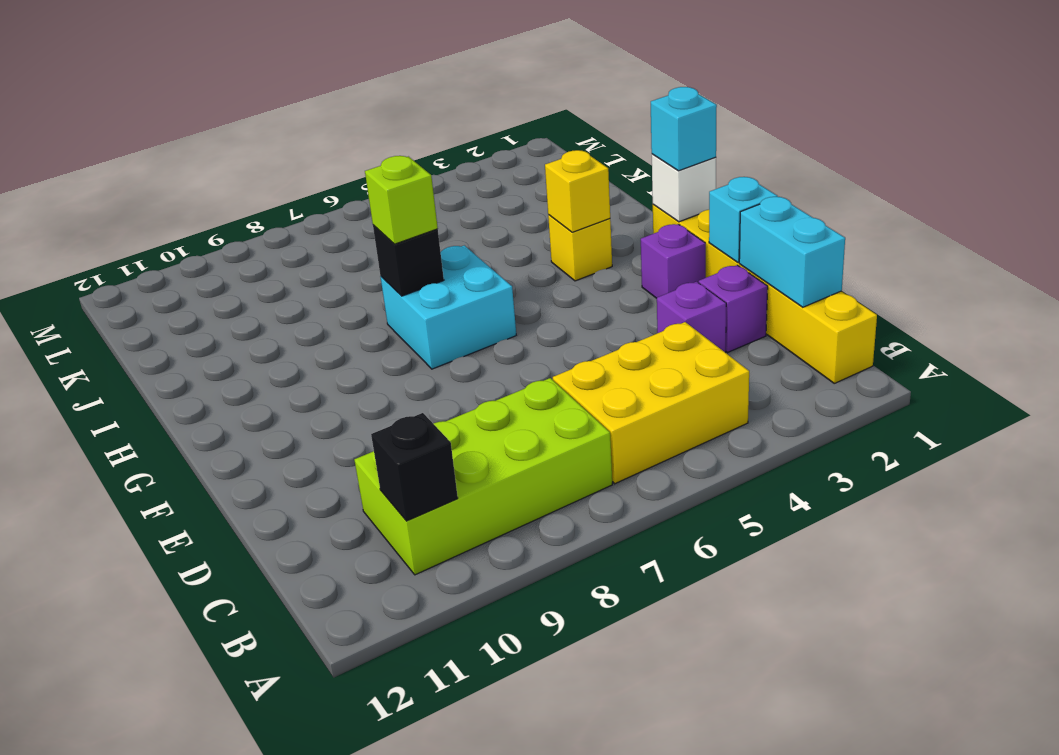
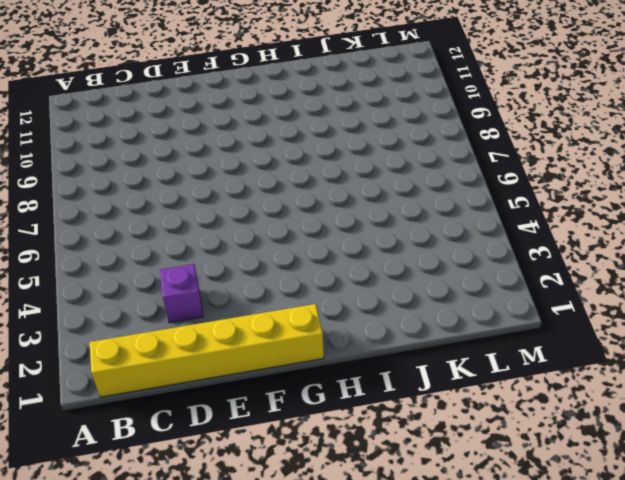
none -> yellow 2x3 brick [553,322,749,484]
none -> lime 2x4 brick [354,378,612,575]
none -> purple 1x1 brick [699,265,768,352]

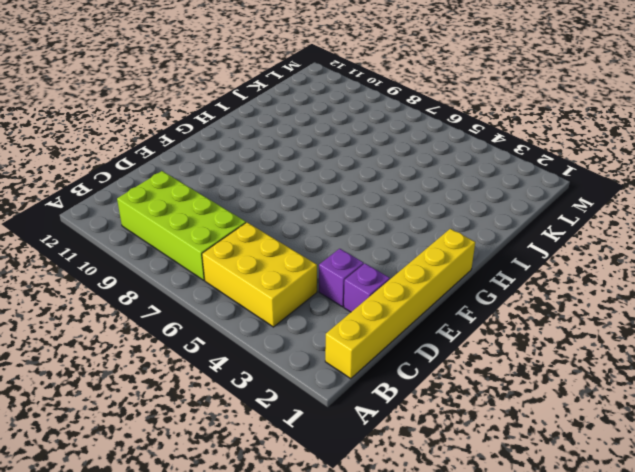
none -> purple 1x1 brick [641,224,706,298]
none -> cyan 2x2 brick [380,245,516,369]
none -> yellow 1x1 brick [548,215,612,281]

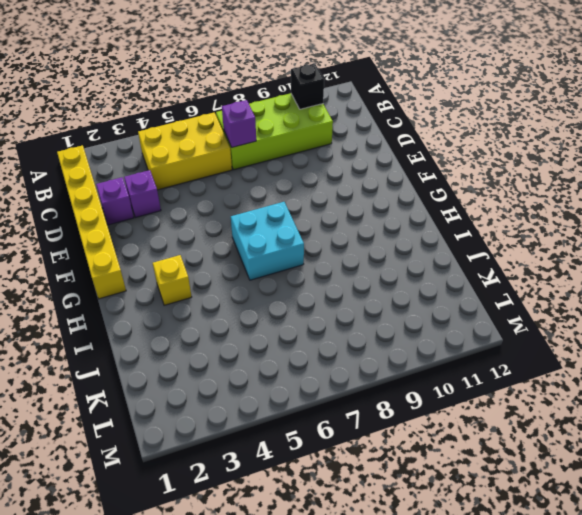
purple 1x1 brick [222,100,256,147] -> purple 1x1 brick moved to [641,224,706,298]
none -> cyan 1x2 brick [739,197,845,307]
none -> cyan 1x1 brick [709,177,778,262]
none -> white 1x1 brick [652,154,716,222]

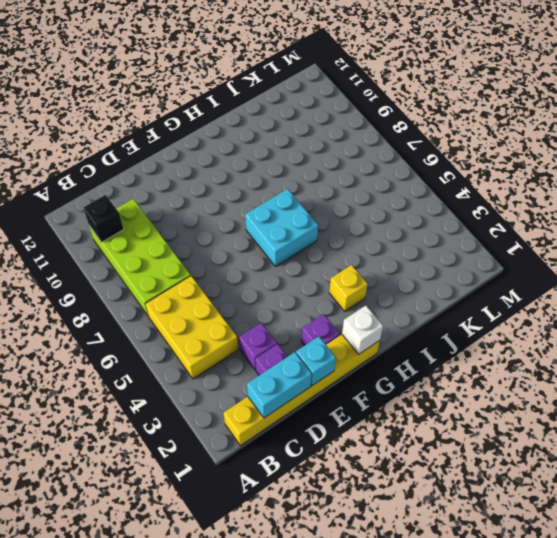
none -> yellow 1x1 brick [545,150,610,232]
none -> black 1x1 brick [373,225,444,296]
none -> cyan 1x1 brick [651,87,717,171]

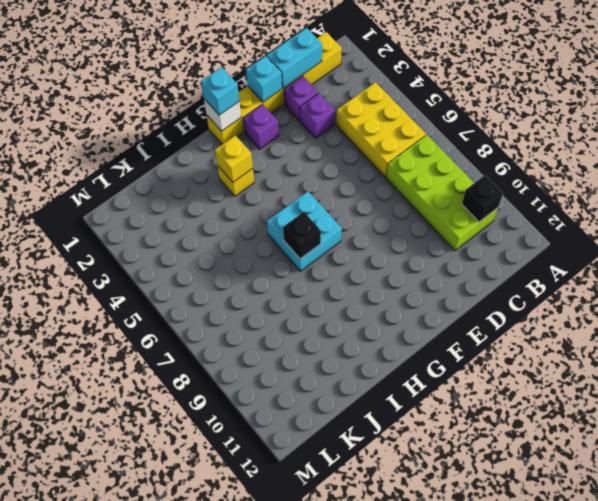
none -> lime 1x1 brick [365,156,438,244]

